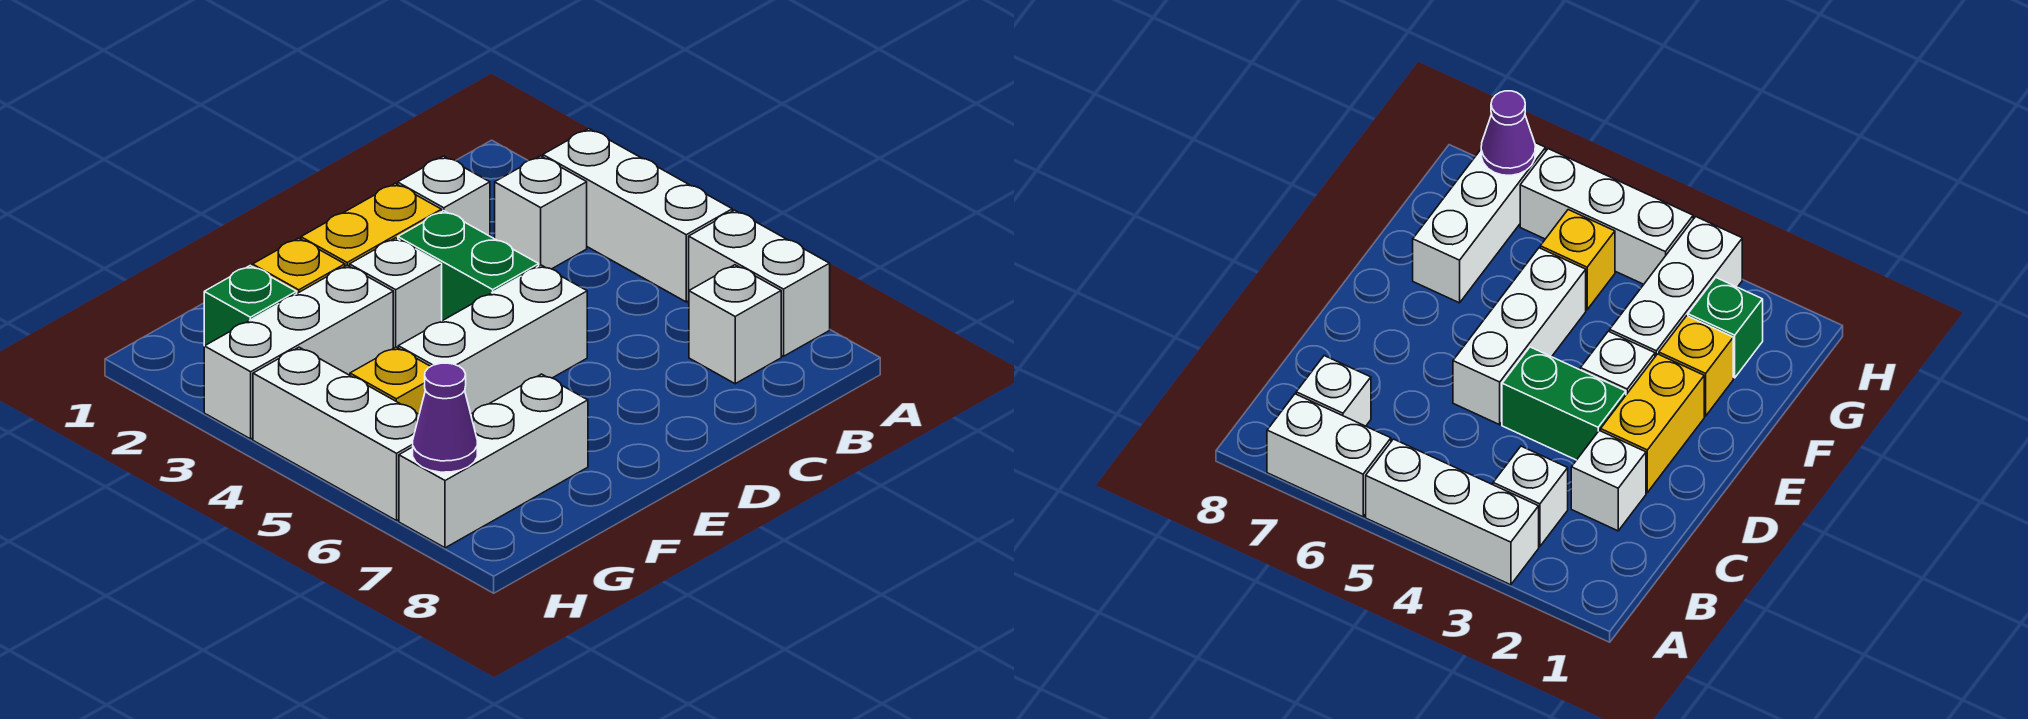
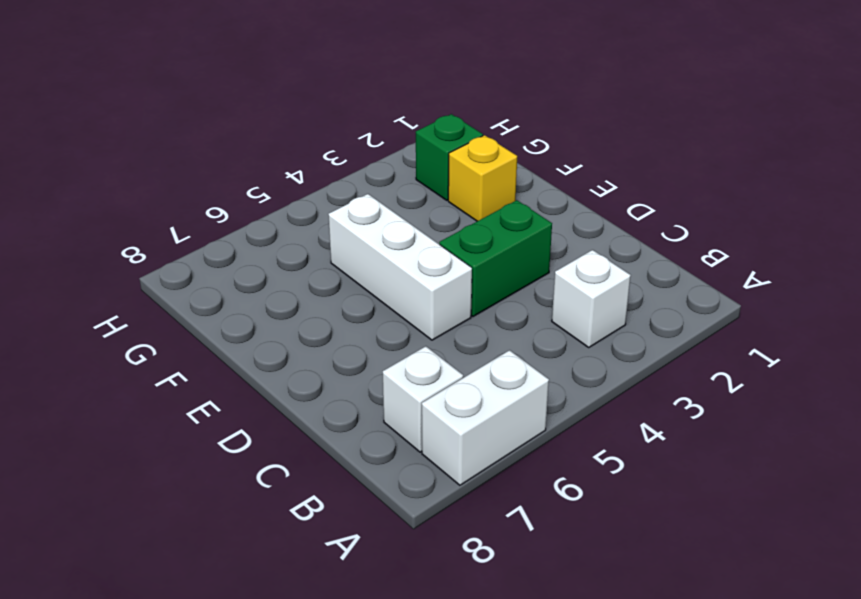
none -> white 1x3 brick [543,129,732,302]
none -> white 1x1 brick [398,156,490,236]
none -> yellow 1x2 brick [301,183,442,266]

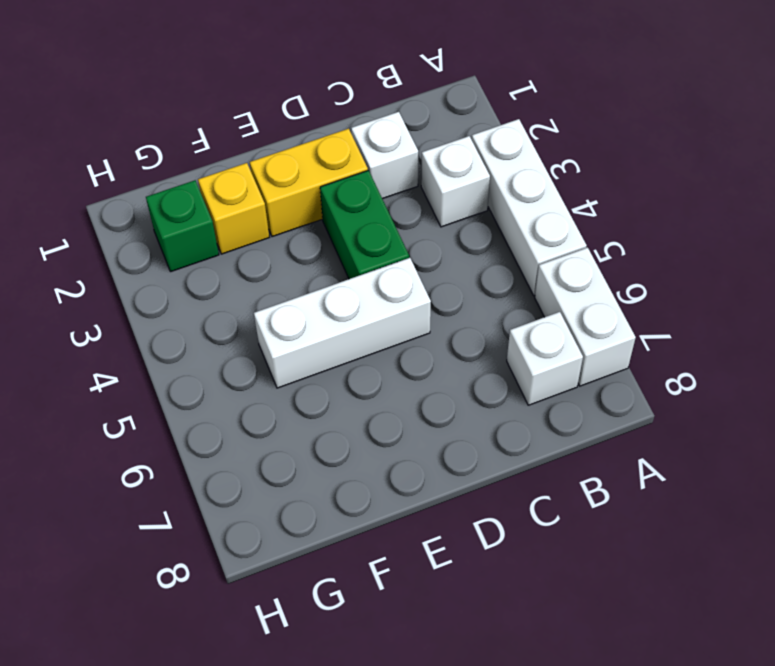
none -> white 1x1 brick [350,238,442,348]
none -> white 1x3 brick [204,265,393,439]
none -> white 1x3 brick [399,374,588,548]

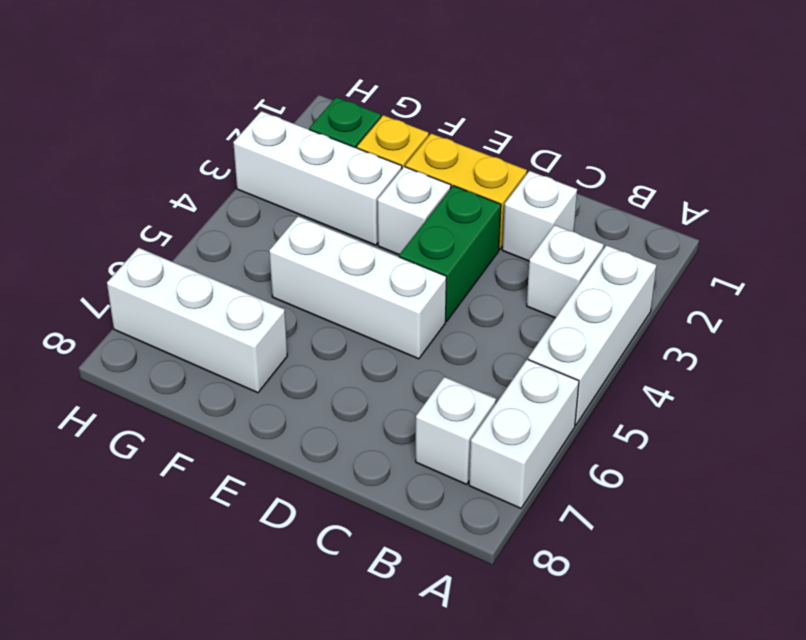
none -> yellow 1x1 brick [350,347,431,414]
none -> white 1x3 brick [253,347,419,521]
none -> purple 1x1 cone [413,363,477,472]

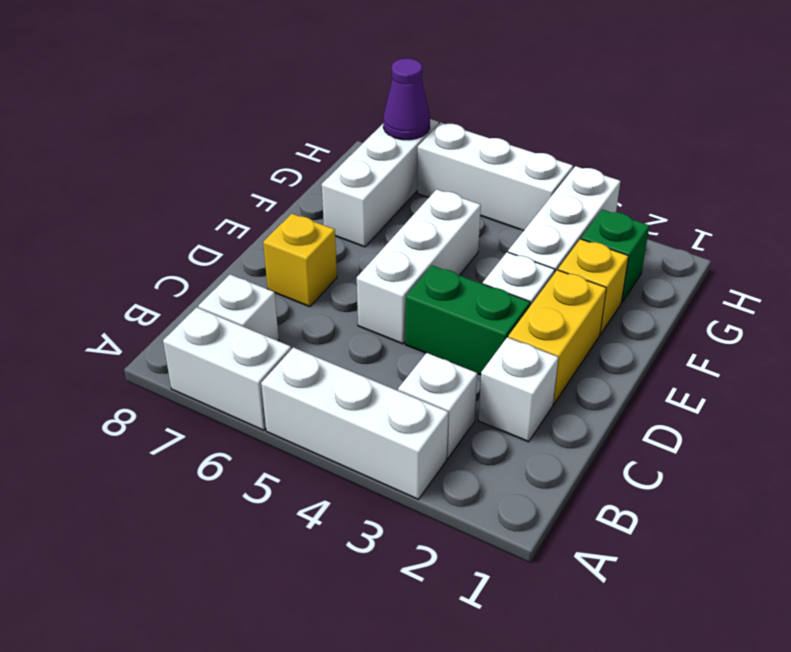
yellow 1x1 brick [263,214,337,307] -> yellow 1x1 brick moved to [350,347,431,414]

